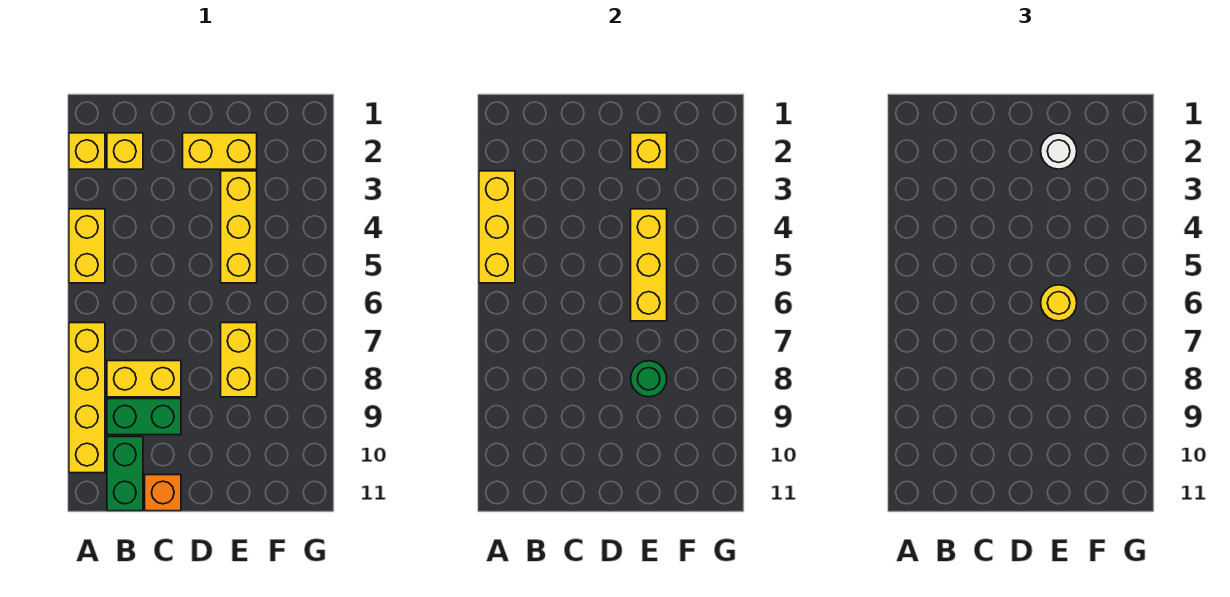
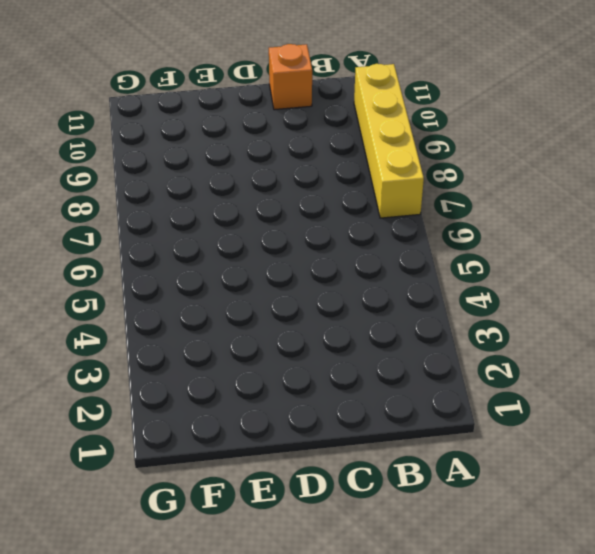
none -> yellow 1x1 brick [69,133,105,169]
none -> yellow 1x2 brick [69,209,105,283]
none -> yellow 1x1 brick [107,133,143,169]

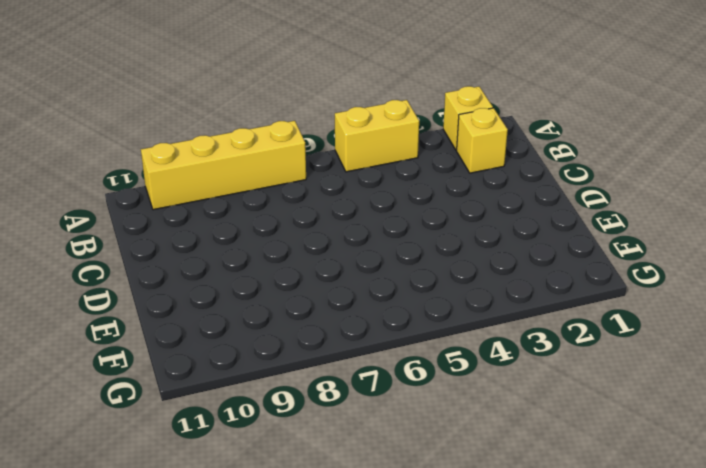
none -> yellow 1x2 brick [107,361,181,397]
none -> green 1x2 brick [107,399,181,435]
none -> green 1x2 brick [107,437,143,511]

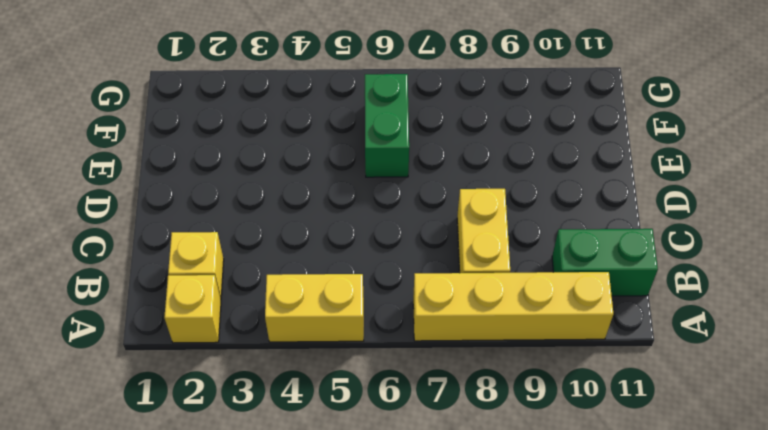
green 1x2 brick [365,74,409,177] -> green 1x2 brick moved to [107,399,181,435]
none -> orange 1x1 brick [145,475,181,511]
none -> yellow 1x2 brick [183,133,257,169]
none -> yellow 1x3 brick [221,171,257,283]

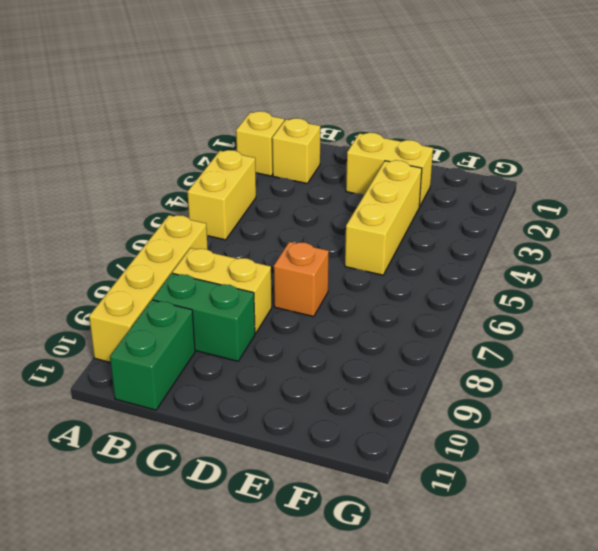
orange 1x1 brick [274,242,329,317] -> orange 1x1 brick moved to [145,475,181,511]
none -> yellow 1x2 brick [221,323,257,397]
none -> yellow 1x3 brick [479,171,515,283]
none -> yellow 1x1 brick [631,133,667,169]

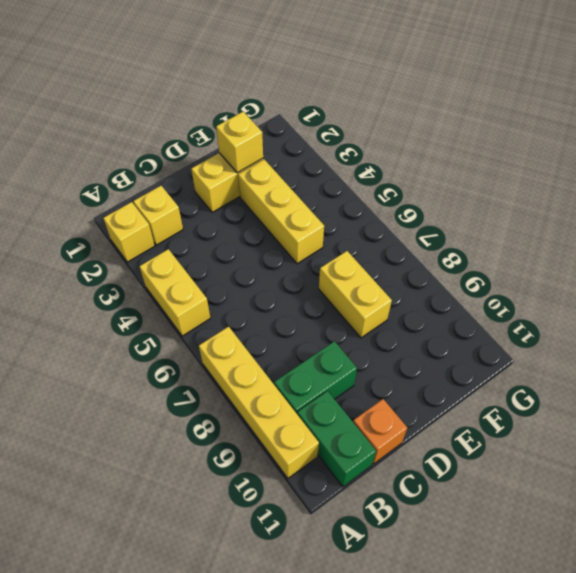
none -> yellow 1x2 brick [107,361,181,397]
none -> yellow 1x3 brick [479,171,515,283]
none -> yellow 1x3 brick [631,209,667,321]

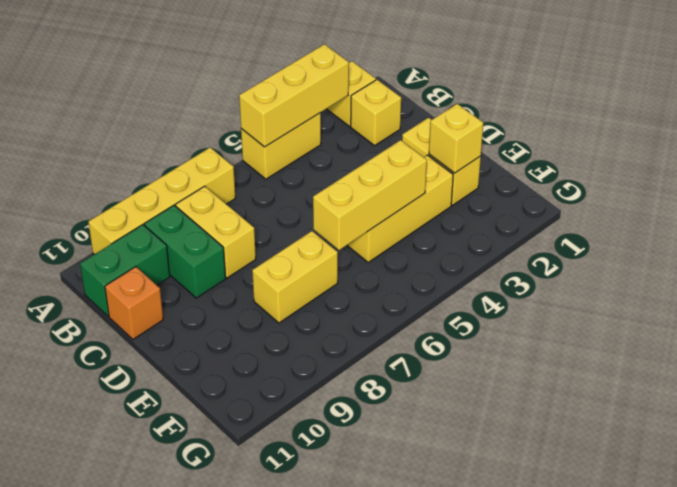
none -> green 1x1 round brick [631,361,667,397]
none -> white 1x1 round brick [1041,133,1077,169]
none -> yellow 1x1 round brick [1041,285,1077,321]

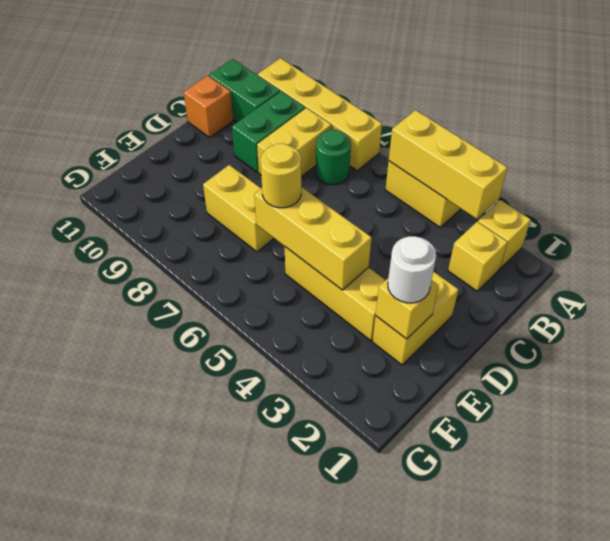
green 1x1 round brick [316,130,351,185] -> green 1x1 round brick moved to [631,361,667,397]

